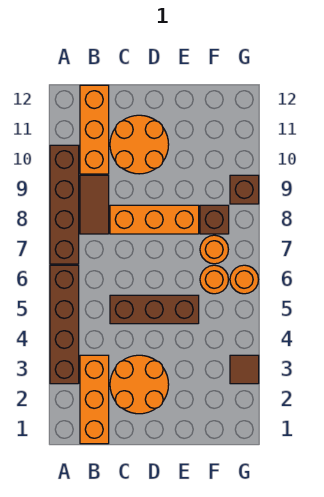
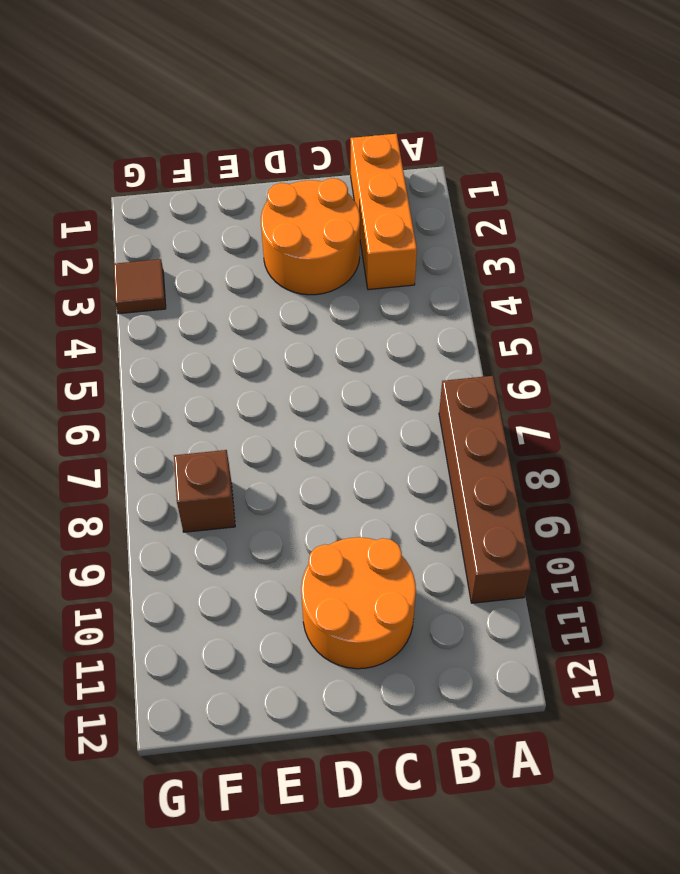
none -> brown 1x4 brick [50,265,79,384]
none -> brown 1x2 tile [80,175,109,234]
none -> orange 1x3 brick [80,85,109,174]

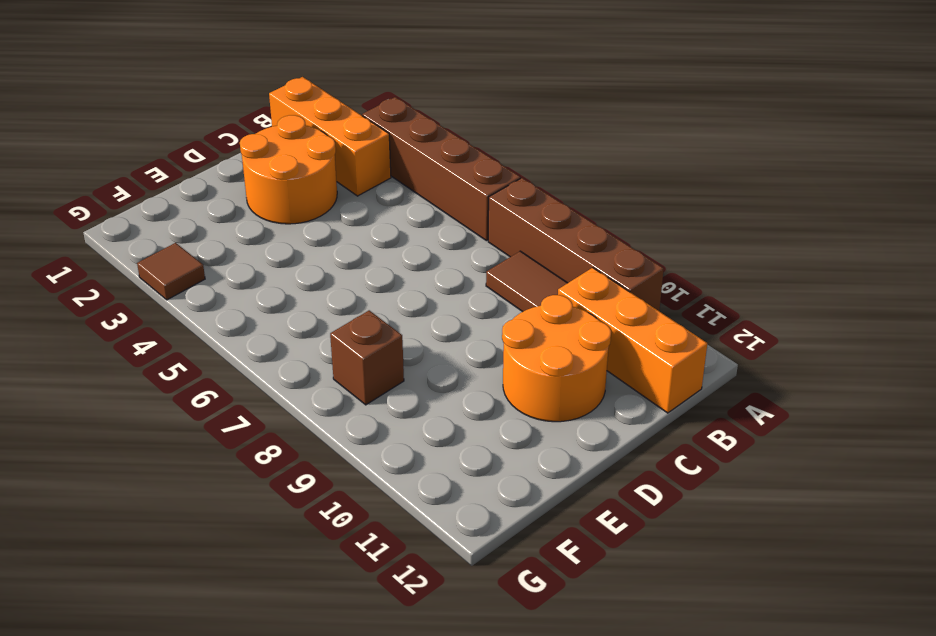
none -> brown 1x3 brick [110,295,199,324]
none -> orange 1x3 brick [110,205,199,234]
none -> orange 1x1 round brick [200,265,228,294]

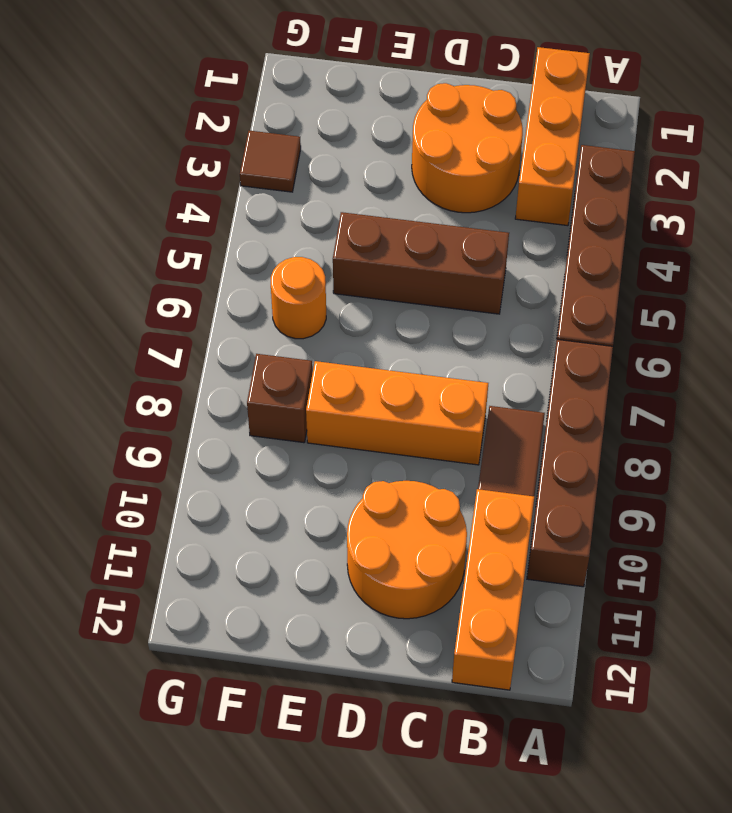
none -> orange 1x1 round brick [200,235,228,264]
none -> orange 1x1 round brick [230,265,258,294]
none -> brown 1x1 brick [230,175,259,204]

